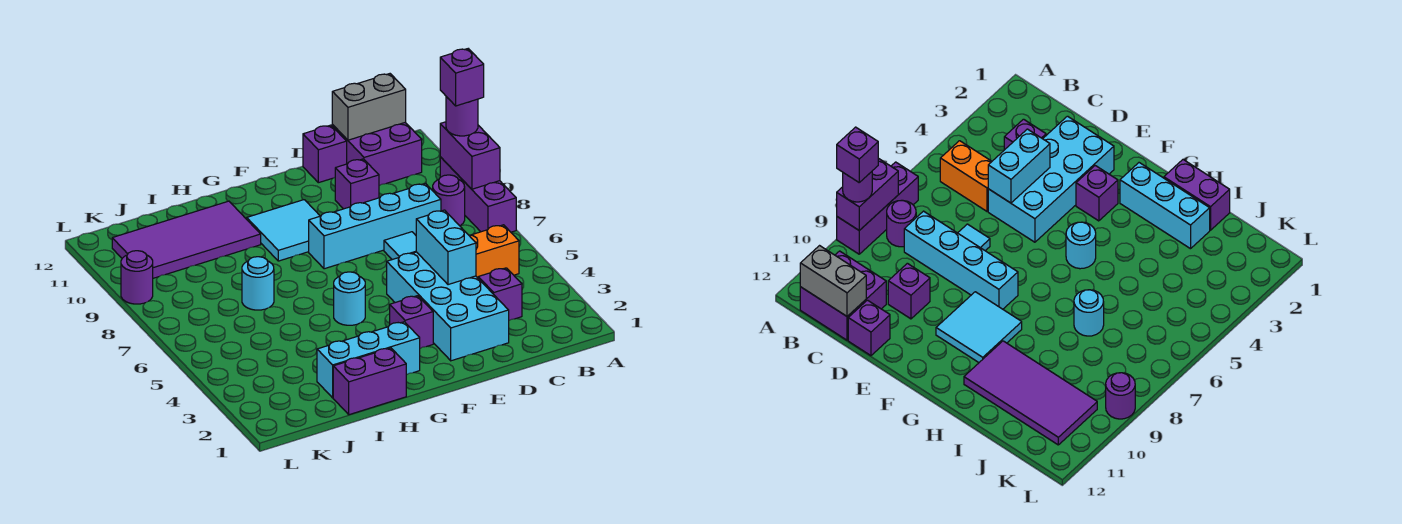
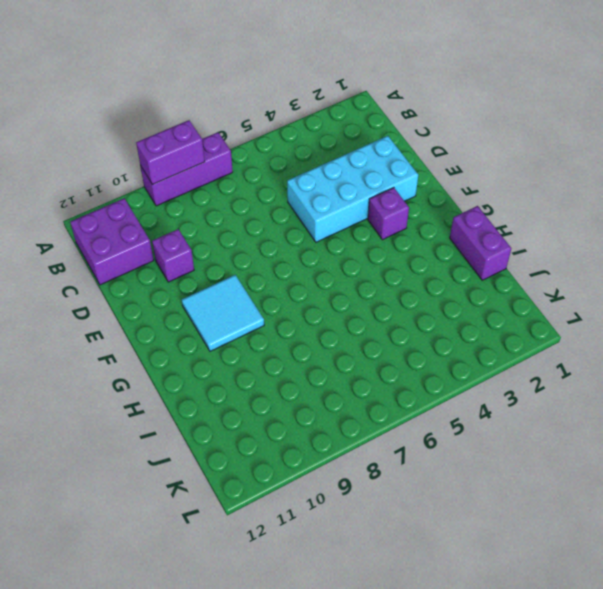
none -> orange 1x2 brick [469,225,519,278]
none -> purple 1x1 round brick [433,175,465,226]
none -> purple 1x1 brick [478,268,522,320]

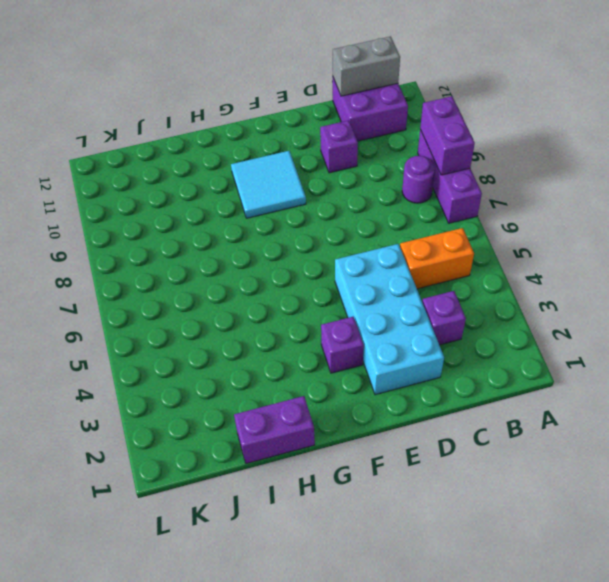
none -> cyan 1x4 brick [309,183,441,269]
none -> cyan 1x1 tile [384,232,416,260]
none -> purple 1x1 brick [303,125,347,183]

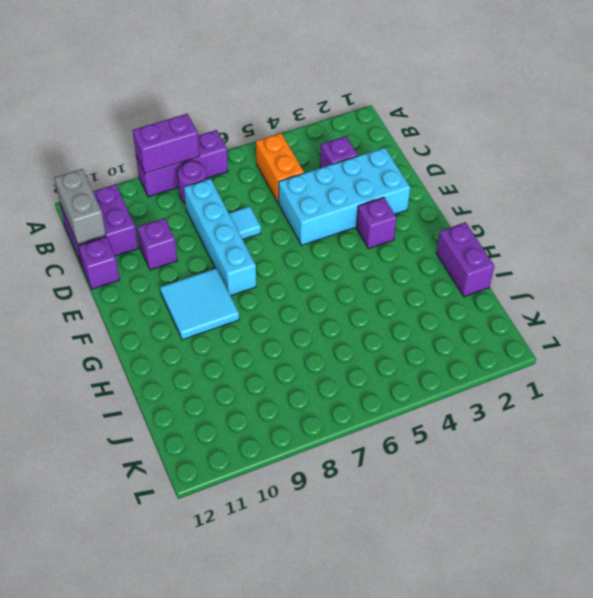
none -> cyan 1x3 brick [317,322,420,398]
none -> cyan 1x1 round brick [334,272,365,325]
none -> purple 2x4 tile [112,201,261,278]

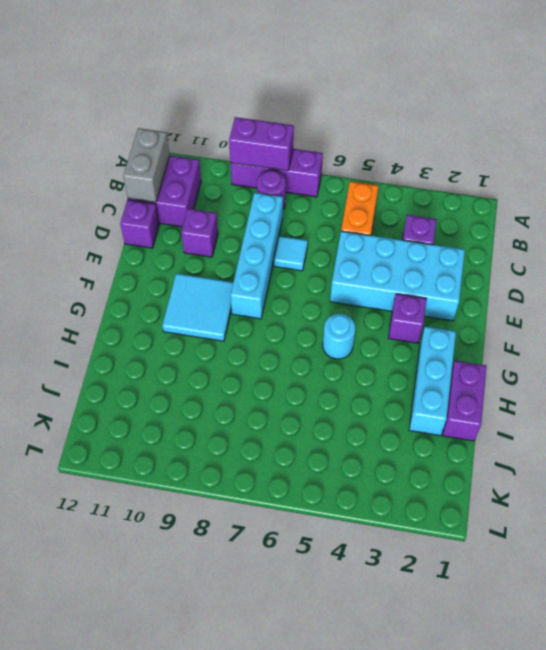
none -> purple 2x4 tile [112,201,261,278]
none -> cyan 1x1 round brick [242,257,274,310]
none -> purple 1x1 round brick [121,251,153,304]

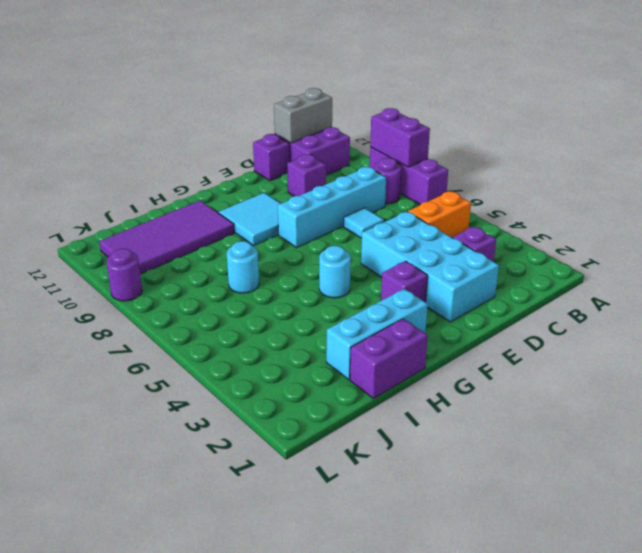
none -> cyan 1x2 brick [416,210,476,285]
none -> purple 1x1 round brick [446,97,478,136]
none -> purple 1x1 brick [440,49,484,106]

